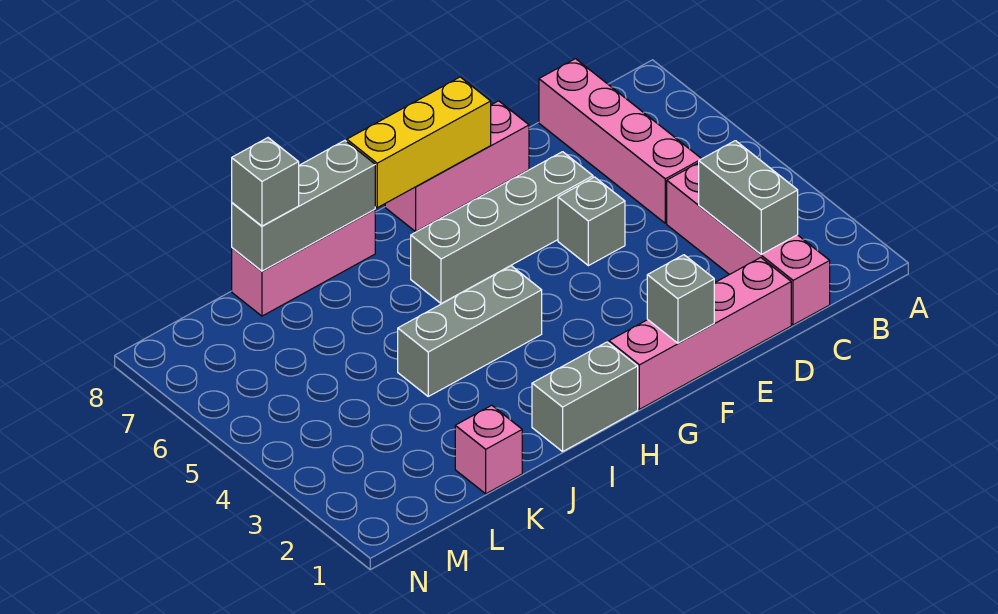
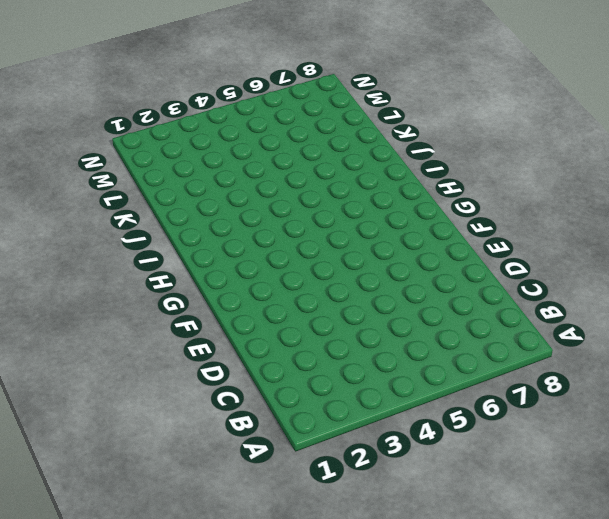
none -> pink 1x4 brick [667,163,830,325]
none -> pink 1x4 brick [539,59,701,223]
none -> pink 1x4 brick [609,258,791,409]

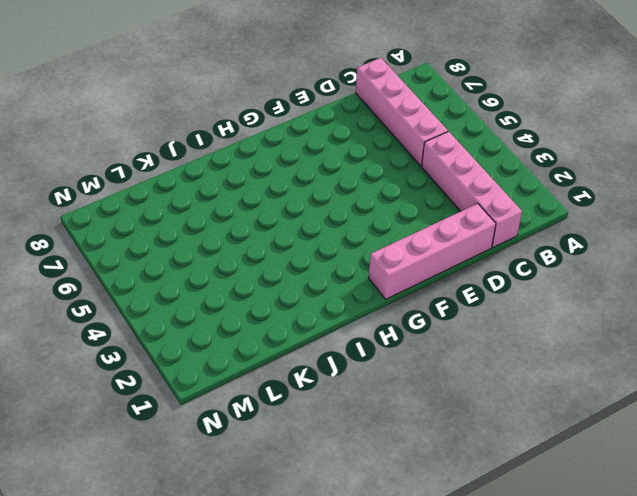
none -> grey 1x1 brick [558,177,625,266]
none -> grey 1x4 brick [411,152,593,304]
none -> pink 1x3 brick [385,101,529,231]

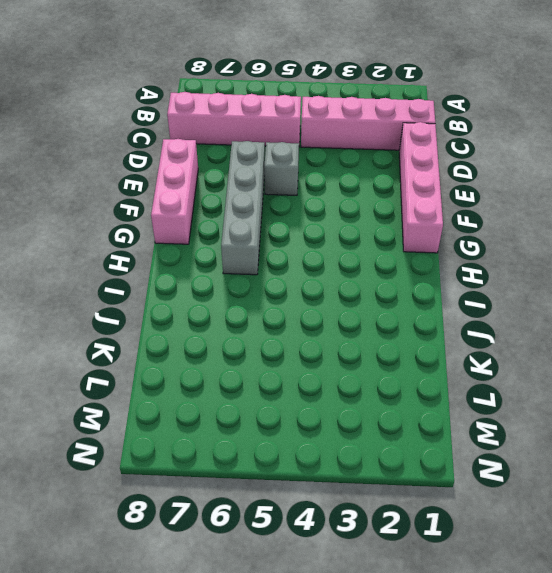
none -> grey 1x2 brick [532,342,638,452]
none -> grey 1x3 brick [398,266,542,396]
none -> pink 1x3 brick [232,209,375,316]

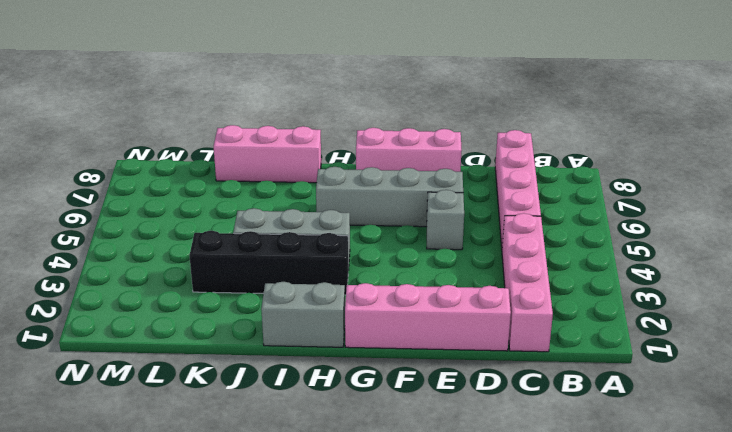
black 1x4 brick [189,230,349,295] -> none
none -> pink 1x1 brick [455,405,522,494]
none -> grey 1x2 brick [699,141,798,254]
none -> grey 1x1 brick [647,255,714,343]

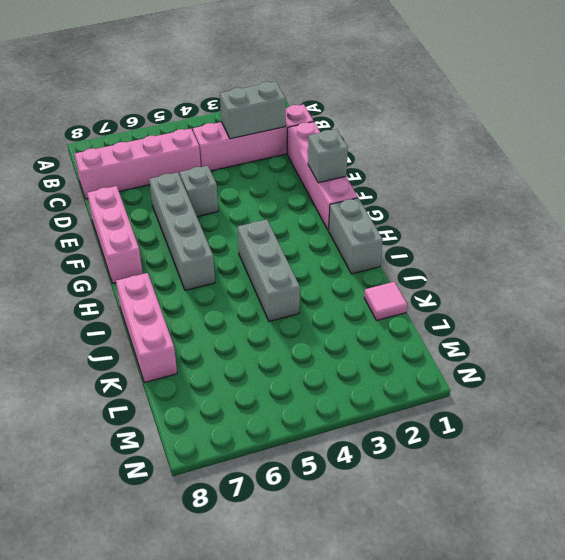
pink 1x1 tile [364,282,407,321] -> pink 1x1 brick [455,405,522,494]
none -> yellow 1x3 brick [347,77,491,208]
none -> grey 1x3 brick [232,140,375,271]
none -> grey 1x1 brick [232,138,299,226]

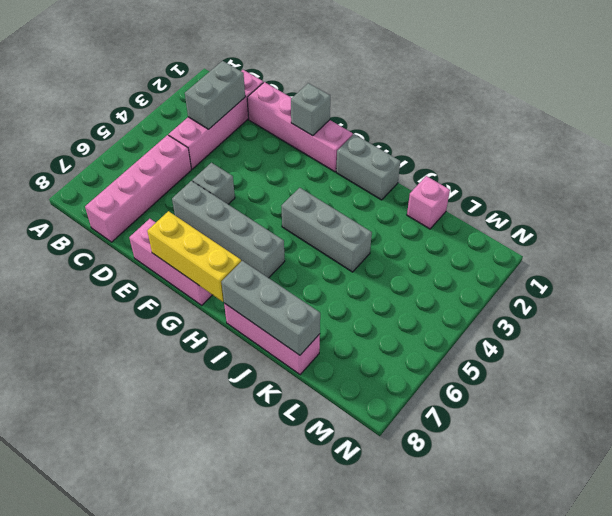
none -> grey 1x1 brick [232,138,299,226]

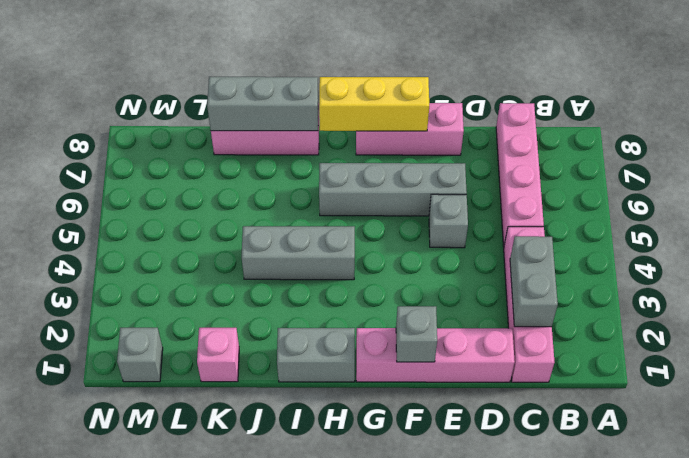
grey 1x1 brick [117,327,163,382] -> grey 1x1 brick moved to [232,138,299,226]

